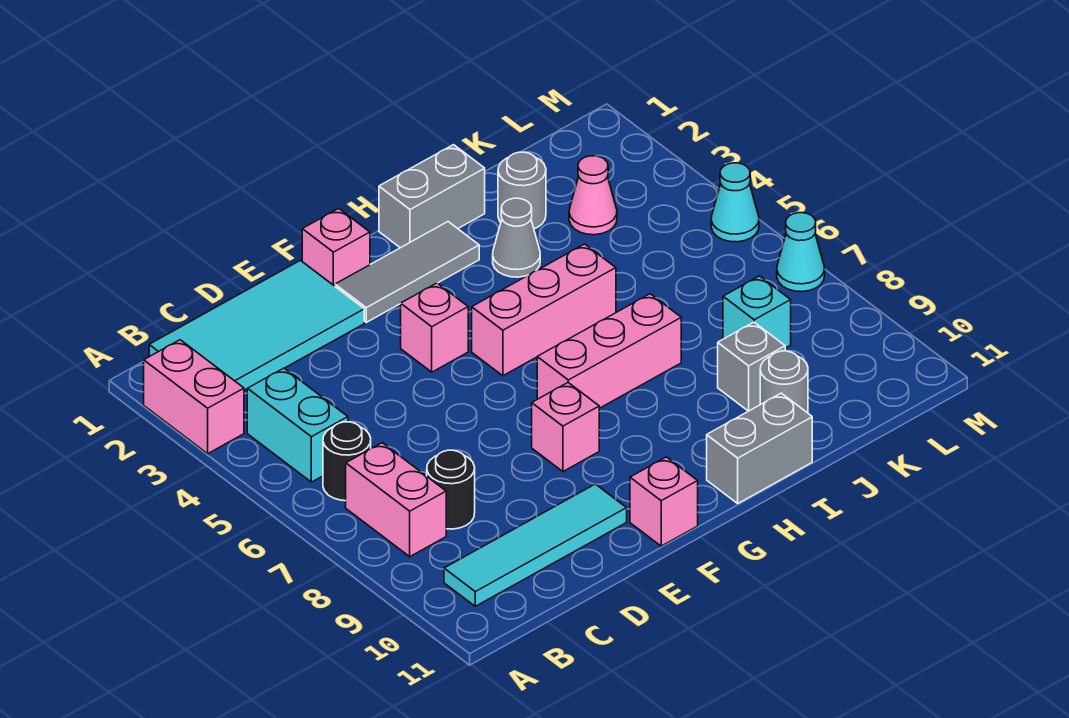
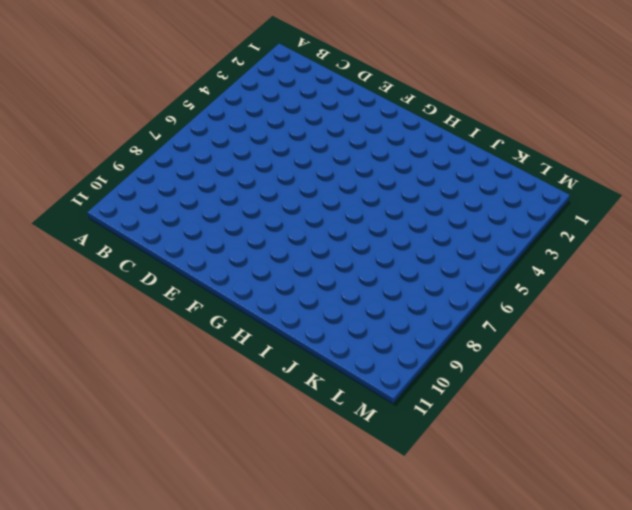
none -> pink 1x2 brick [144,340,244,454]
none -> cyan 2x4 tile [149,260,364,390]
none -> cyan 1x2 brick [247,368,348,482]

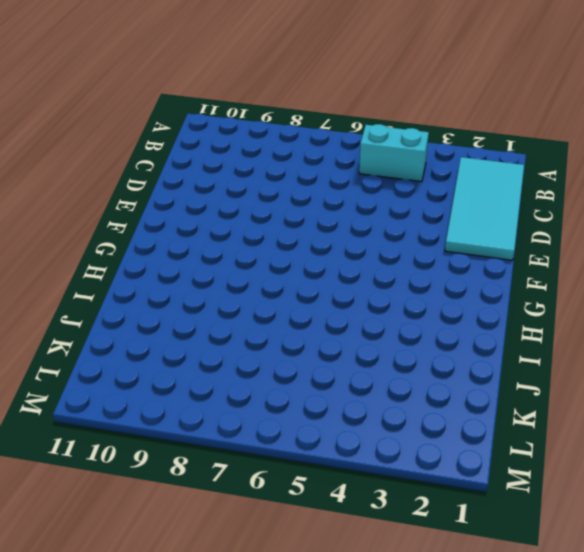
none -> pink 1x2 brick [144,340,244,454]
none -> black 1x1 round brick [323,422,371,501]
none -> pink 1x2 brick [346,443,446,557]

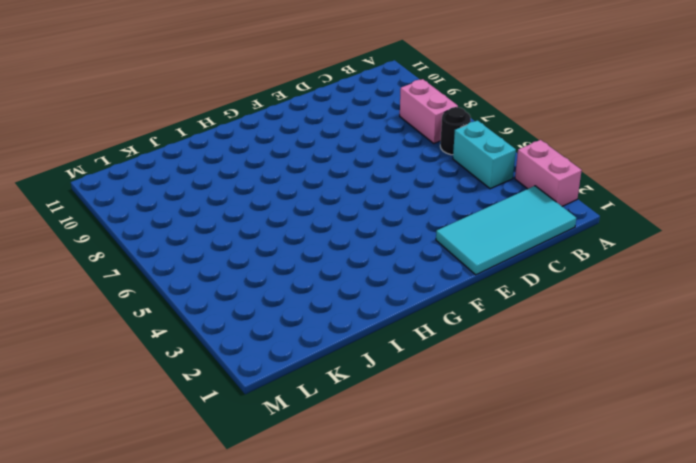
none -> cyan 1x4 tile [444,484,627,606]
none -> black 1x1 round brick [427,450,475,529]
none -> pink 1x1 brick [302,209,370,286]

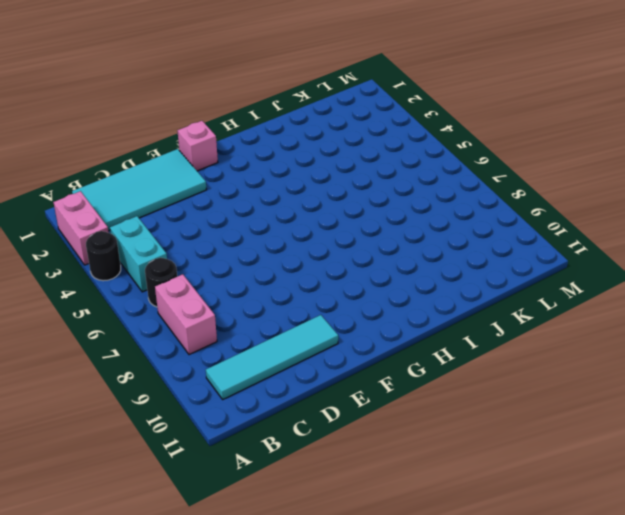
black 1x1 round brick [86,231,121,281] -> black 1x1 round brick moved to [427,450,475,529]
none -> grey 1x3 tile [335,222,479,322]
none -> pink 1x1 brick [401,283,468,372]
none -> pink 1x1 brick [532,383,599,472]

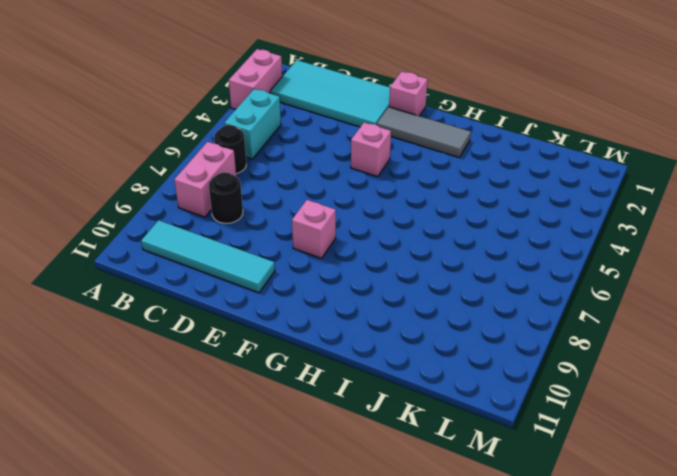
none -> pink 1x1 brick [630,457,698,546]
none -> pink 1x3 brick [472,244,616,376]
none -> pink 1x3 brick [537,294,681,408]

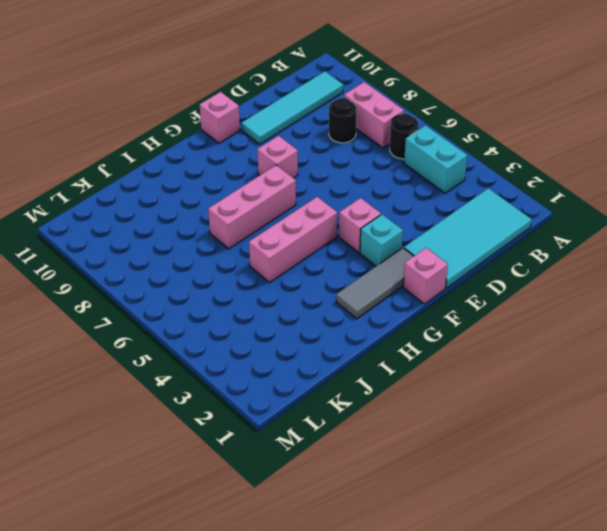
cyan 1x1 brick [360,214,403,266] -> cyan 1x1 brick moved to [723,276,791,348]
none -> pink 1x2 brick [144,340,244,454]
none -> grey 1x2 brick [379,145,485,248]
none -> grey 1x2 brick [707,393,812,503]

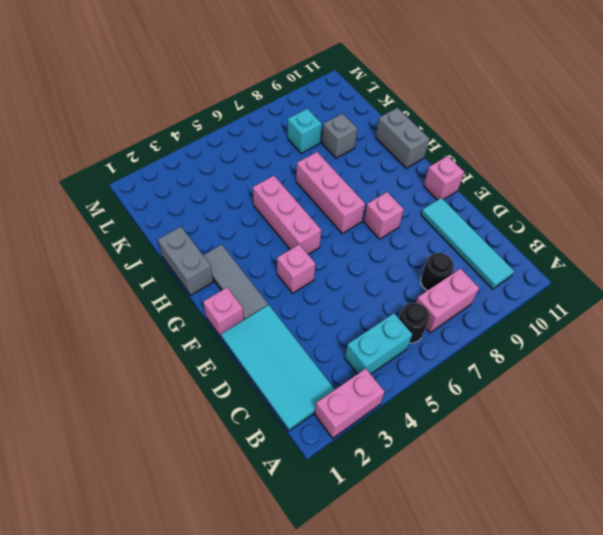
none -> grey 1x1 cone [493,198,540,277]
none -> grey 1x1 round brick [498,152,546,229]
none -> grey 1x1 round brick [760,351,808,413]

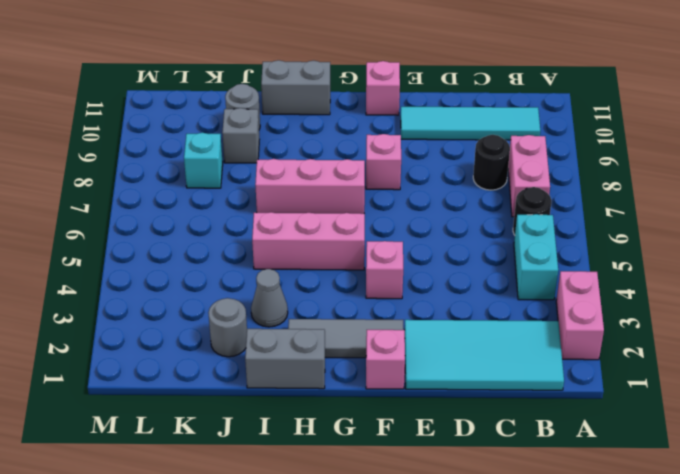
none -> pink 1x1 cone [569,156,617,235]
none -> cyan 1x1 cone [711,163,759,242]
none -> cyan 1x1 cone [777,213,825,292]

